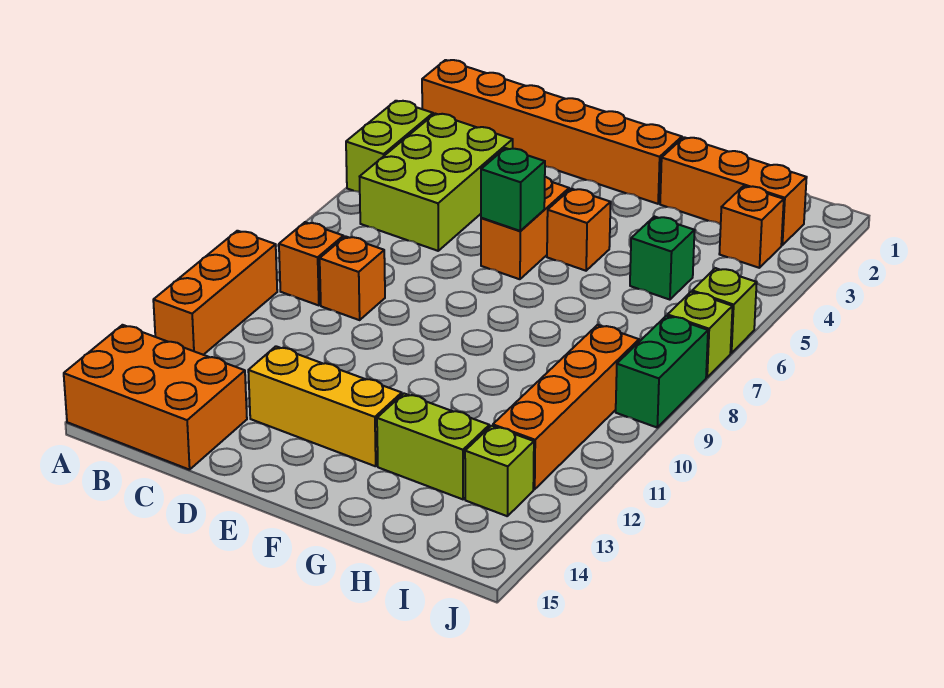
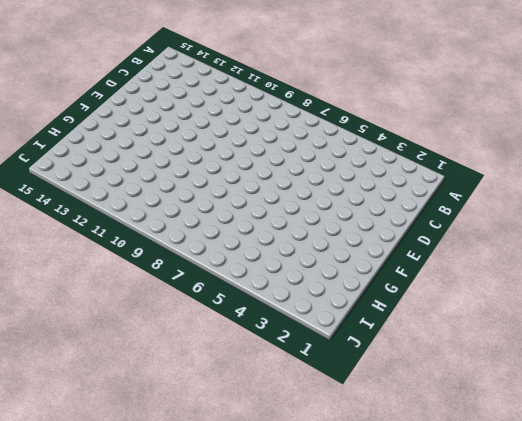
none -> orange 1x6 brick [422,60,682,204]
none -> lime 1x2 brick [346,101,433,192]
none -> orange 1x3 brick [153,231,277,355]

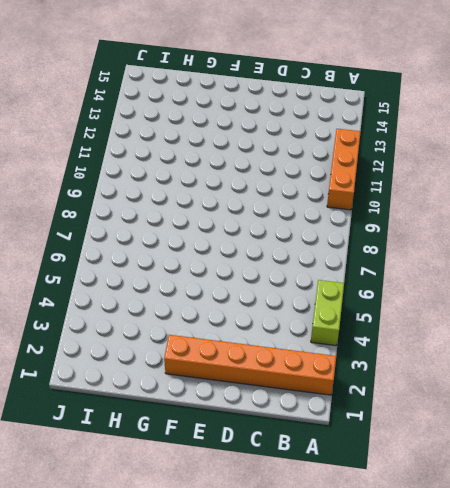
none -> orange 2x3 brick [64,325,247,470]
none -> lime 2x3 brick [360,114,513,251]
none -> orange 1x1 brick [279,222,344,305]

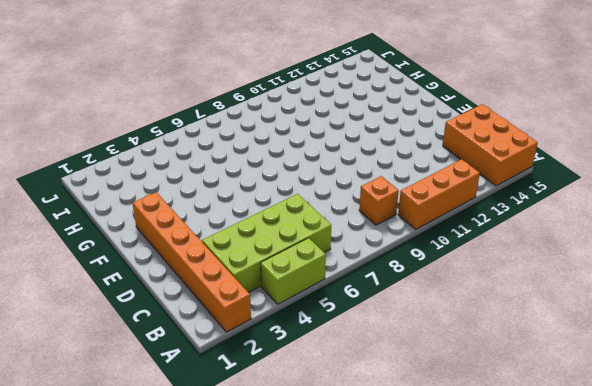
lime 2x4 brick [202,194,331,293] -> lime 2x3 brick [360,114,513,251]
none -> orange 1x1 brick [320,236,385,320]
none -> yellow 1x3 brick [248,346,402,466]
none -> orange 1x2 brick [481,177,569,279]

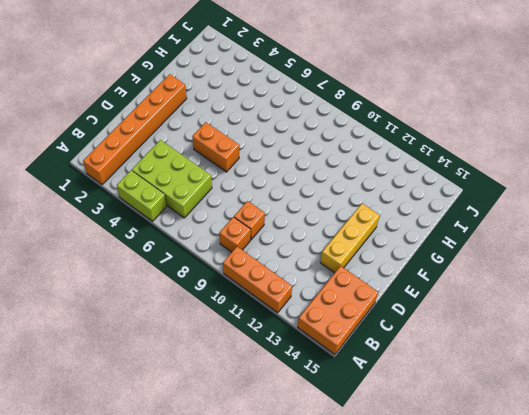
none -> orange 1x1 brick [547,189,611,271]
none -> orange 1x3 brick [660,137,807,245]
none -> lime 1x2 brick [377,394,489,499]

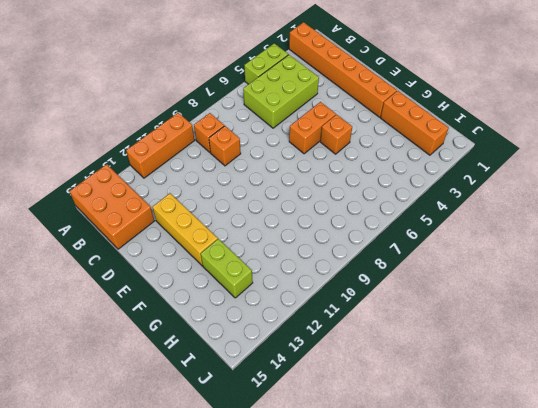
none -> green 1x1 brick [630,216,695,300]
none -> orange 1x1 brick [719,186,784,268]
none -> orange 1x4 brick [493,325,639,489]

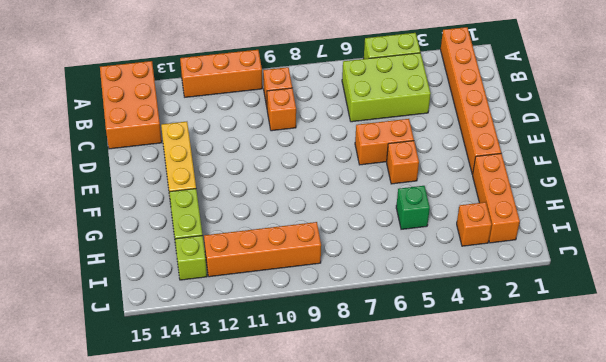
none -> lime 1x1 brick [692,268,757,353]
none -> lime 1x1 brick [667,292,733,377]
none -> green 1x2 brick [616,316,708,427]

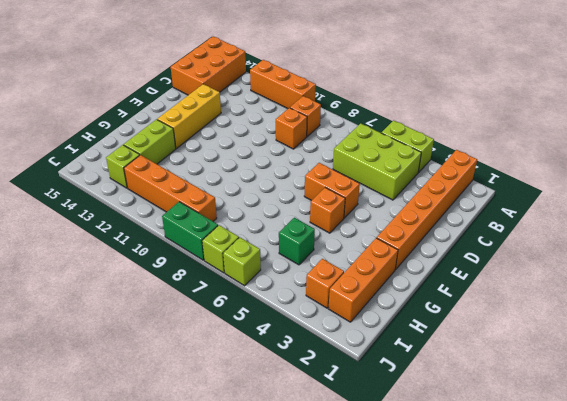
none -> green 1x1 brick [481,148,545,231]

